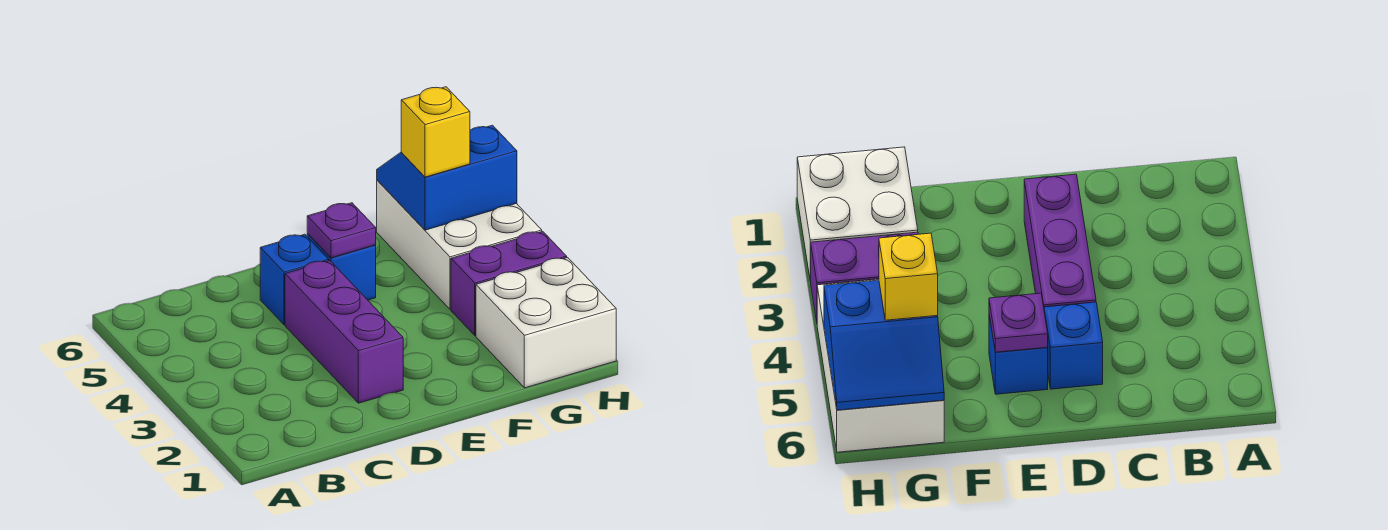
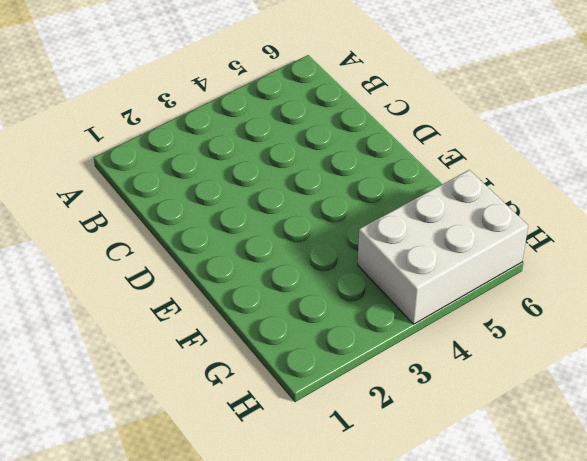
none -> purple 1x3 brick [285,261,403,403]
none -> blue 1x1 brick [260,234,329,325]

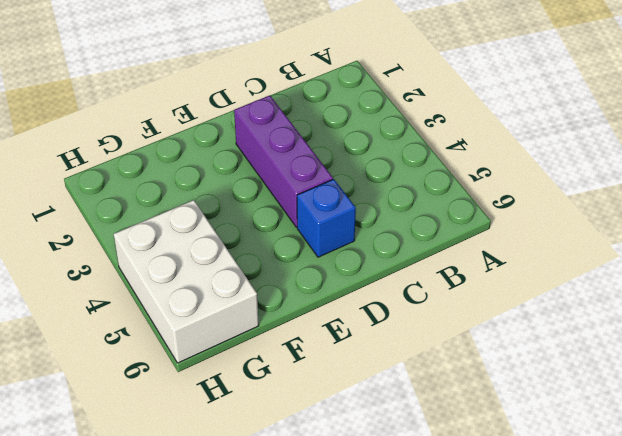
none -> blue 1x1 brick [307,234,376,300]
none -> white 2x2 brick [476,258,616,388]

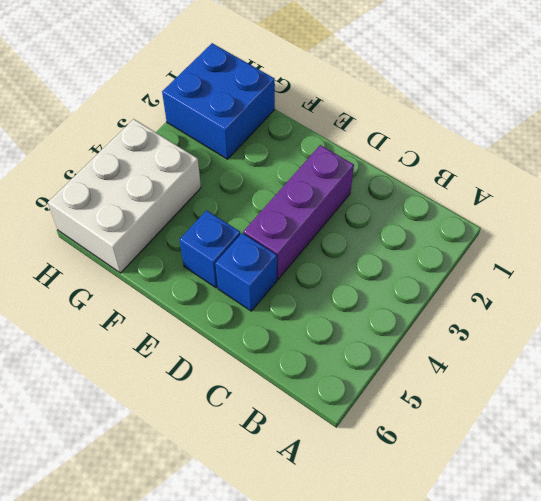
blue 2x2 brick [162,43,275,159] -> white 2x2 brick [476,258,616,388]
none -> purple 1x2 brick [451,231,567,335]
none -> purple 1x1 plate [307,203,376,258]

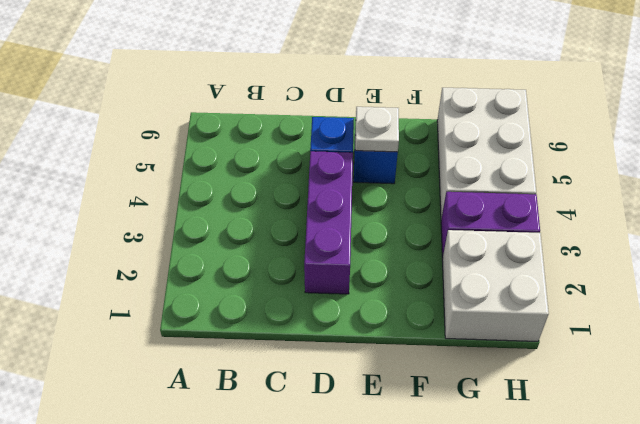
white 1x1 plate [355,107,399,152] -> purple 1x1 plate [307,203,376,258]
none -> blue 2x2 slope [377,125,517,230]
none -> yellow 1x1 brick [401,87,470,177]

